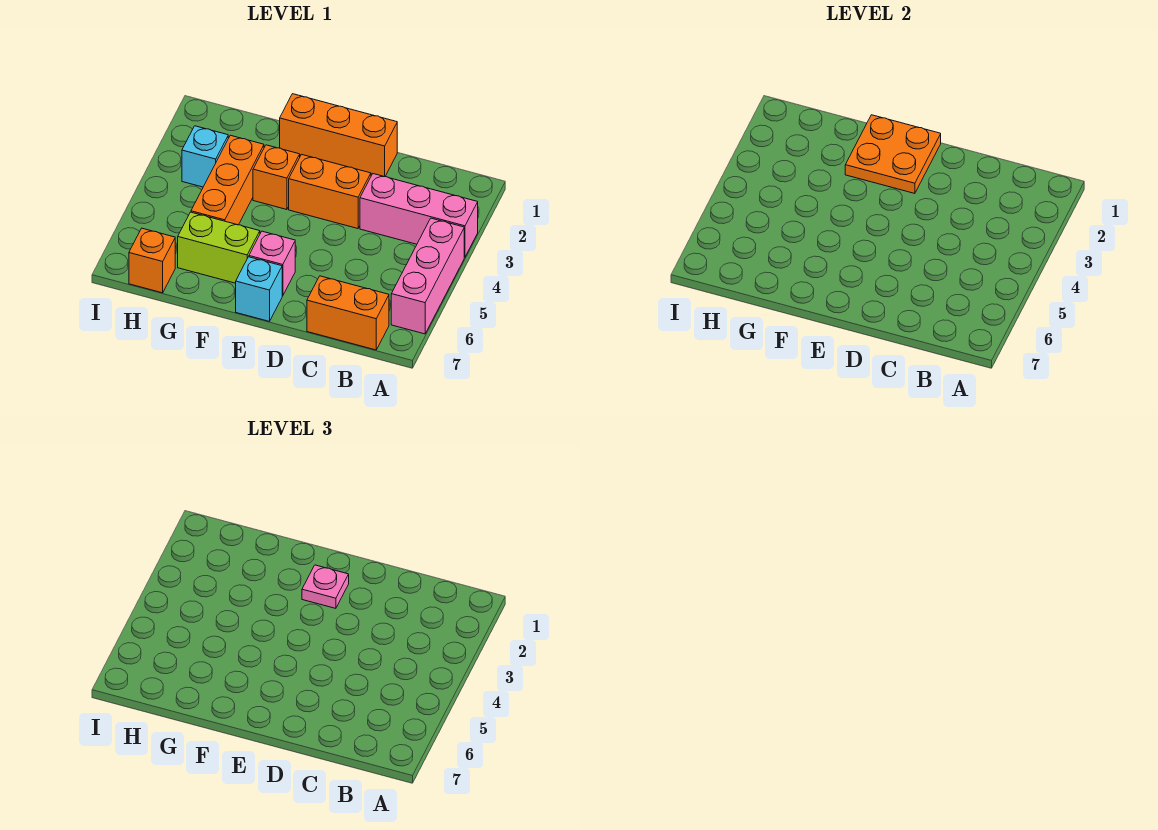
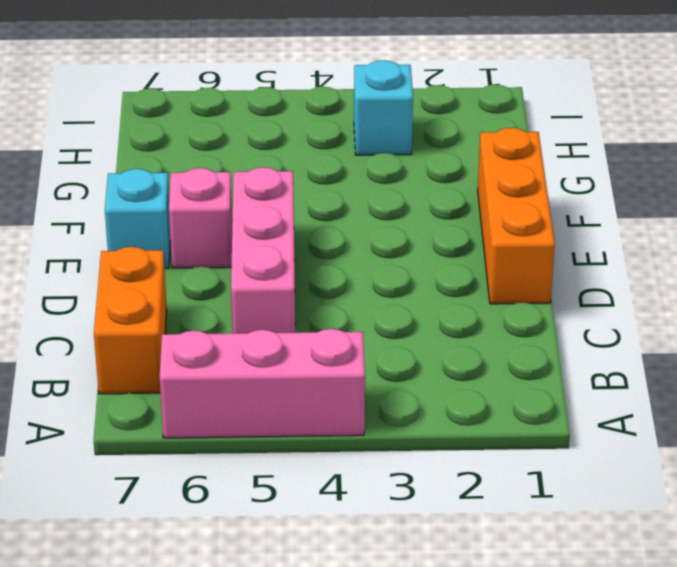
pink 1x3 brick [231,167,295,333] -> pink 1x3 brick moved to [360,174,478,257]
none -> orange 1x2 brick [289,154,371,229]
none -> orange 1x1 brick [253,145,300,210]
none -> lime 1x2 brick [178,212,260,283]

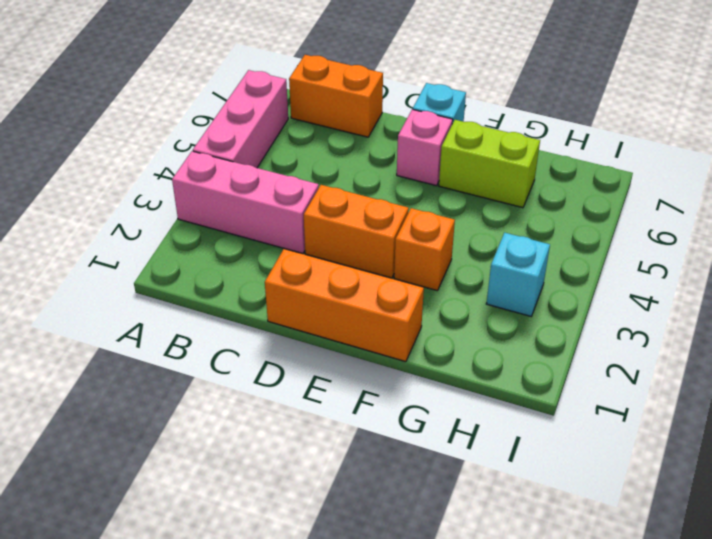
none -> orange 1x3 brick [191,135,264,225]
none -> orange 1x1 brick [129,228,175,293]
none -> orange 2x2 plate [845,115,941,193]

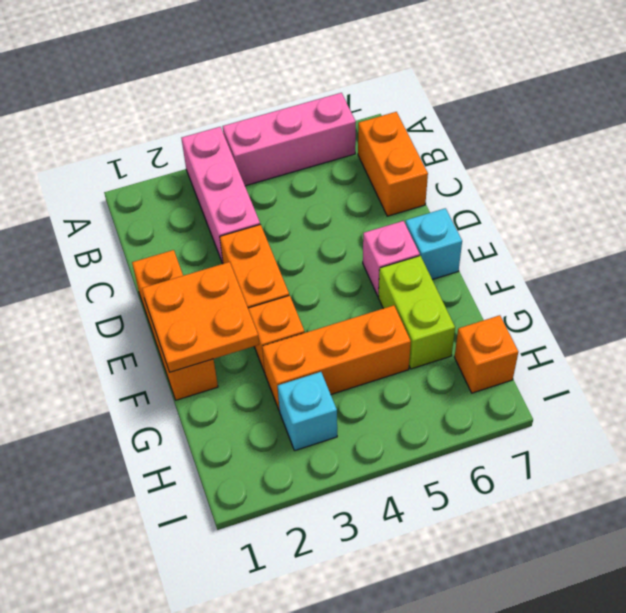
none -> pink 1x1 plate [302,565,349,608]

